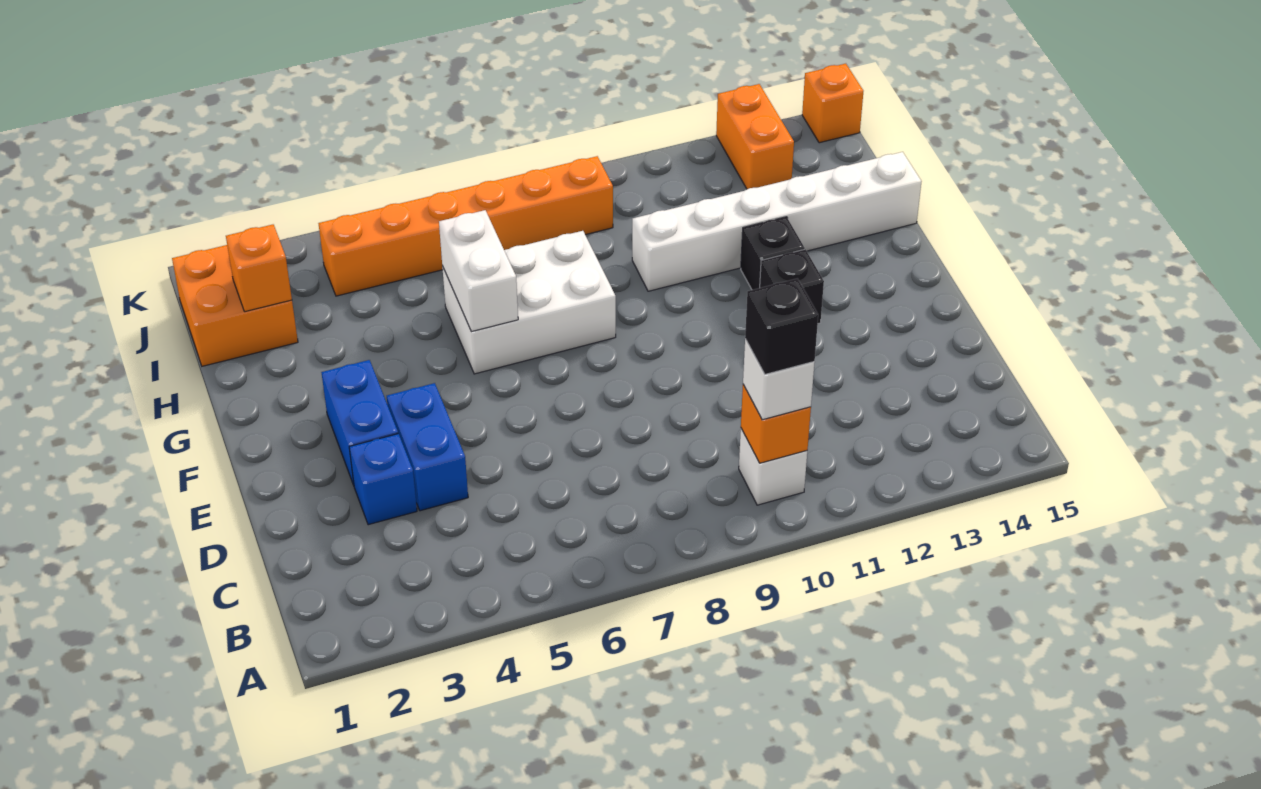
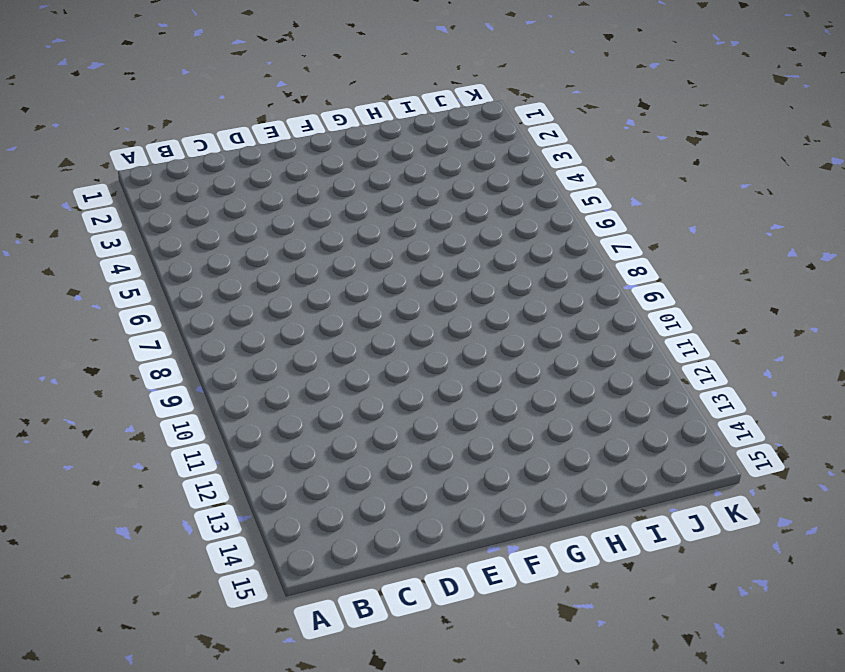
none -> white 1x1 brick [739,429,807,505]
none -> blue 1x1 brick [349,434,417,525]
none -> blue 1x2 brick [387,383,468,511]

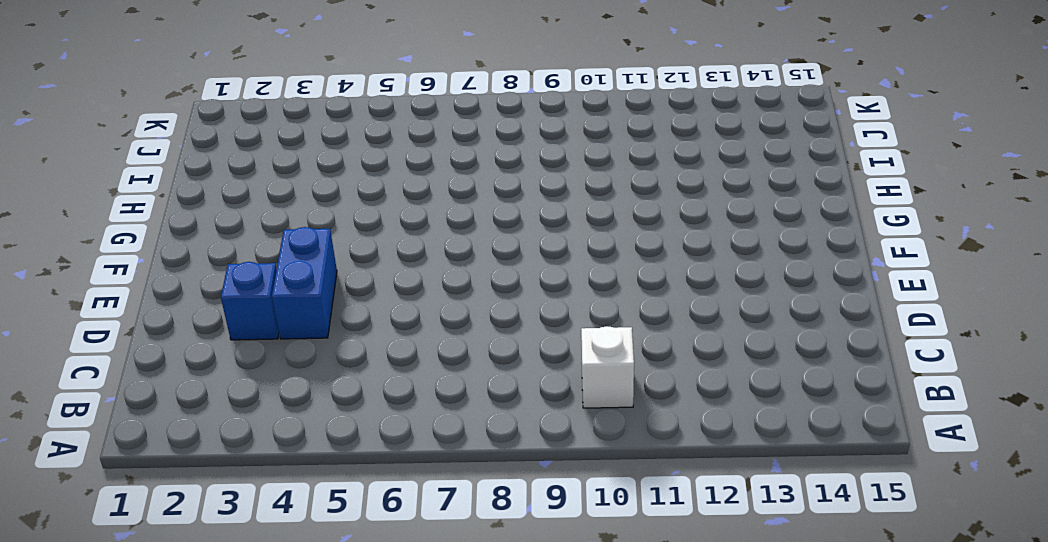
none -> blue 1x2 brick [321,360,398,485]
none -> black 1x1 brick [760,249,824,324]
none -> white 2x3 brick [442,231,616,374]

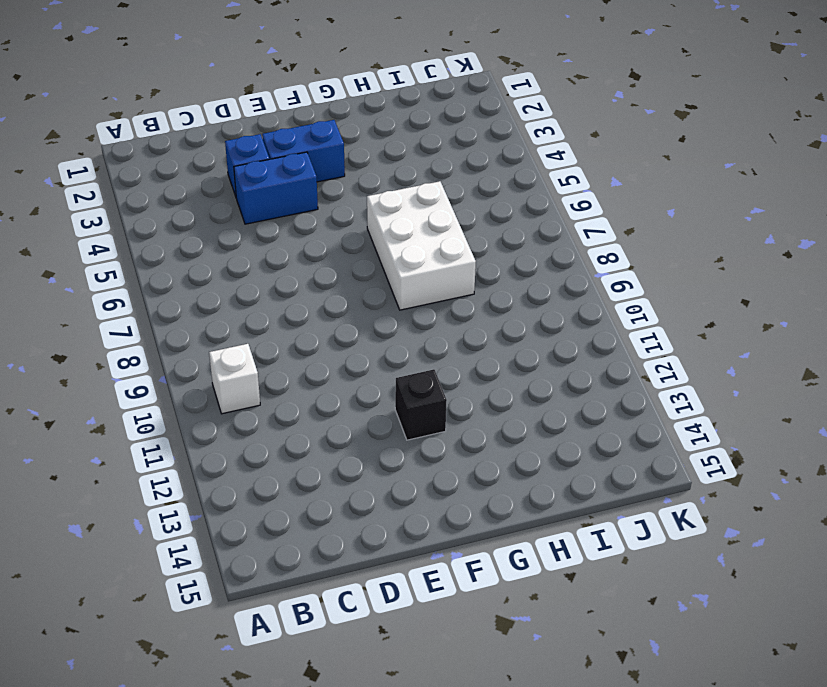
none -> black 1x1 brick [741,217,805,290]
none -> white 1x6 brick [632,152,922,291]
none -> orange 2x2 brick [172,245,298,366]

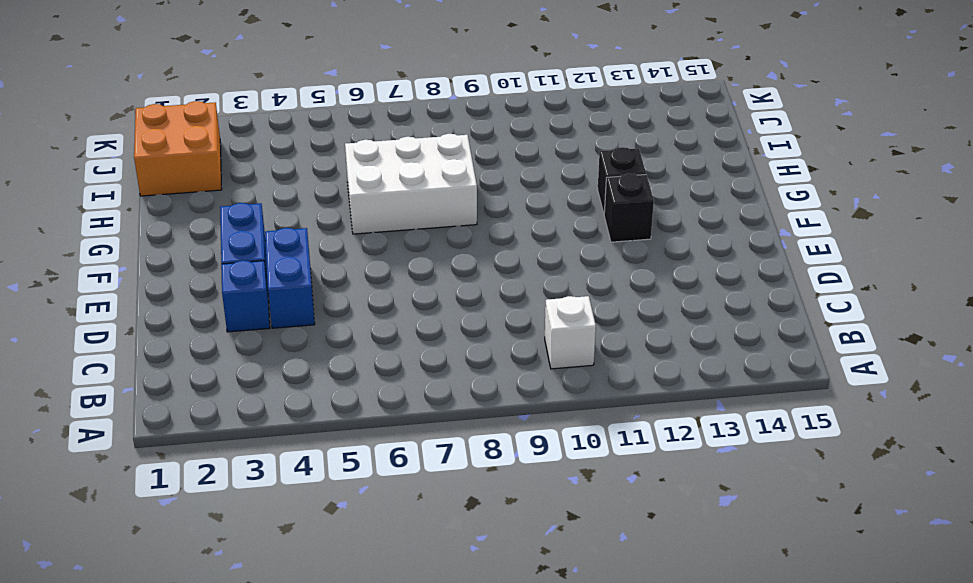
none -> white 1x6 brick [632,152,922,291]
none -> orange 1x6 brick [318,156,613,296]
none -> orange 1x2 brick [716,84,794,189]

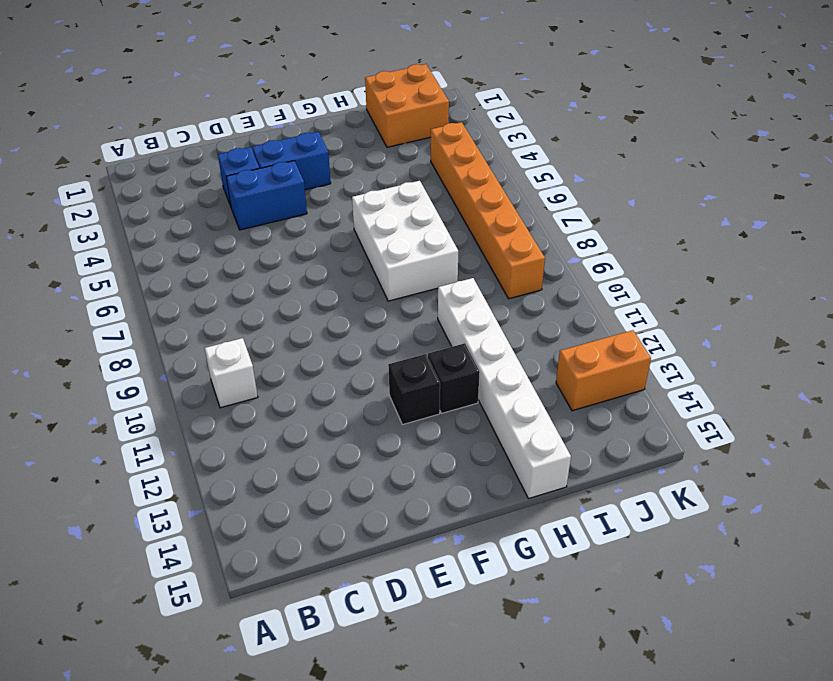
none -> orange 1x1 brick [802,64,863,143]
none -> orange 1x1 brick [741,385,811,463]
none -> white 1x2 brick [439,210,518,332]

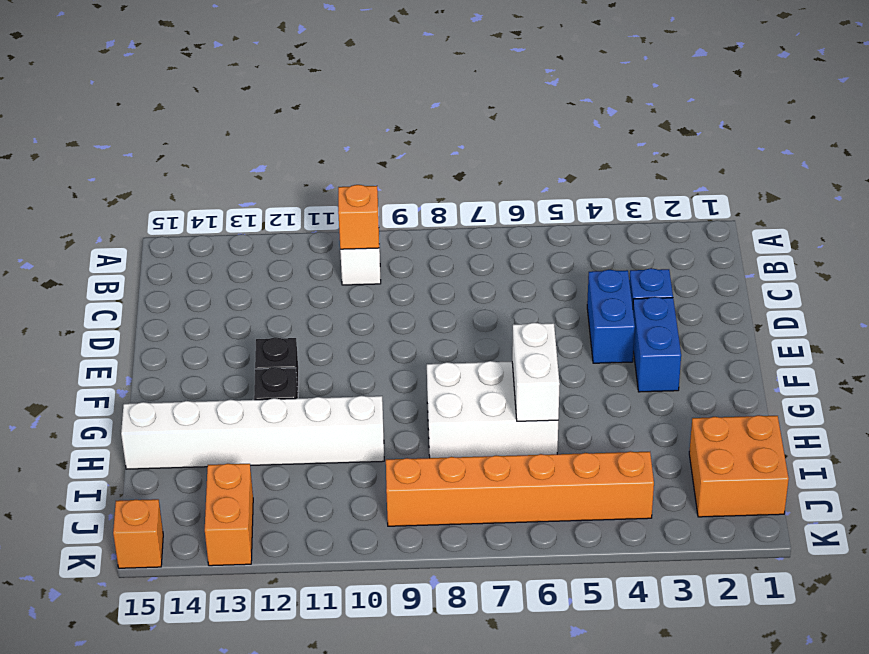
none -> orange 1x1 brick [226,225,292,312]
none -> white 1x1 brick [743,339,815,420]
none -> black 1x1 brick [745,278,818,374]

